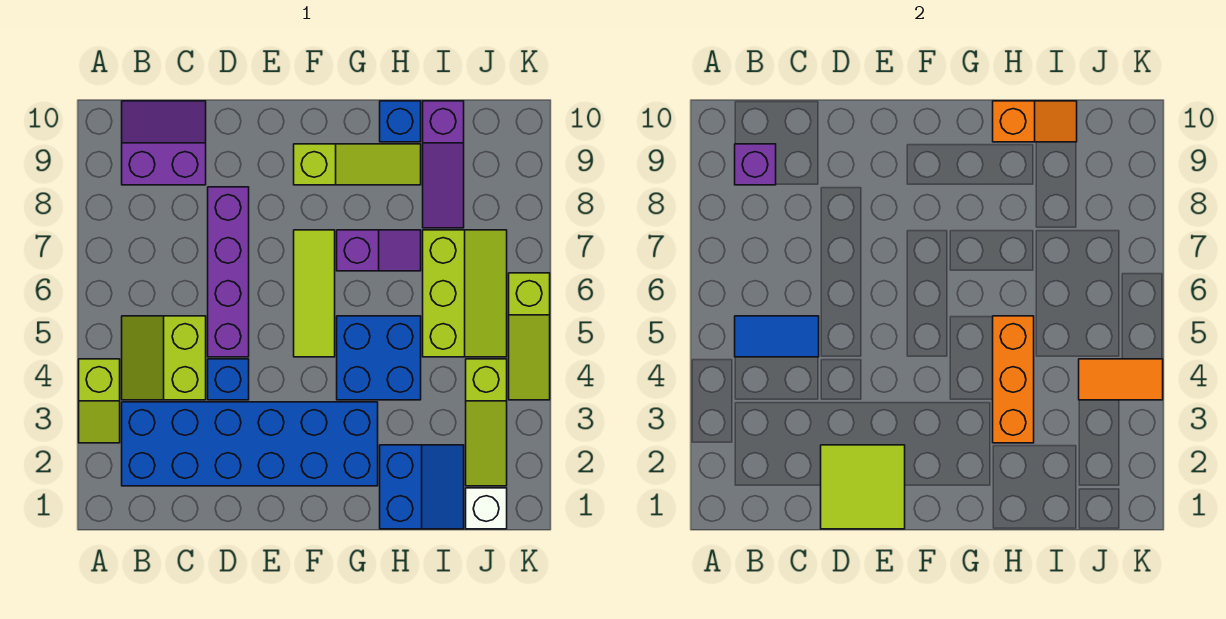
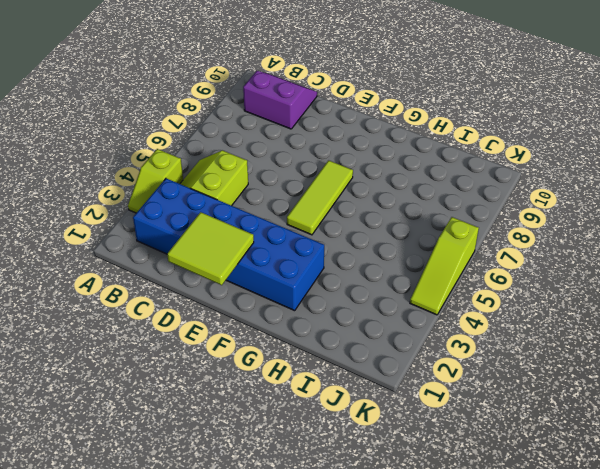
none -> blue 1x1 brick [208,359,249,400]
none -> purple 1x4 brick [208,187,249,357]
none -> lime 1x3 slope [294,144,421,185]

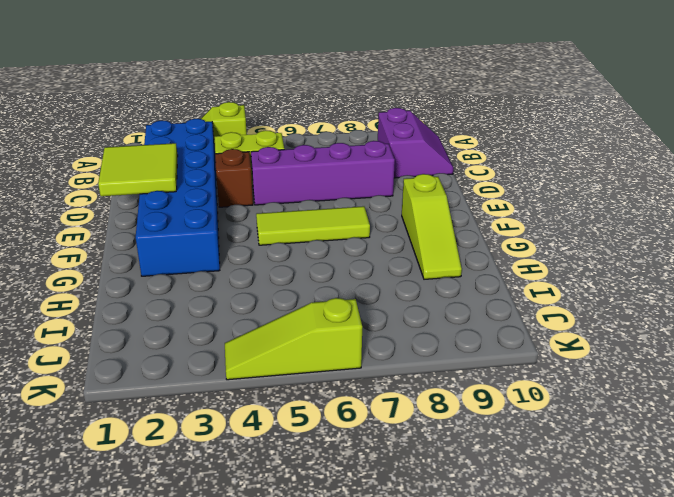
brown 1x1 brick [215,149,253,207] -> blue 1x1 brick [208,359,249,400]
none -> blue 2x2 brick [337,316,421,400]
none -> purple 1x2 slope [337,230,421,271]
none -> blue 2x2 slope [380,445,464,529]

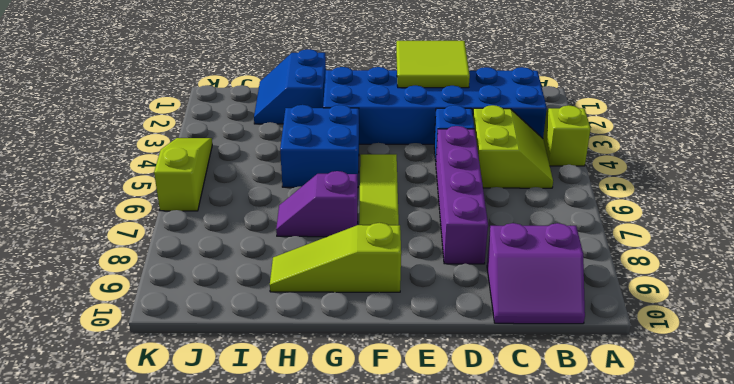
none -> blue 1x1 brick [380,101,421,142]
none -> lime 2x3 slope [423,230,507,357]
none -> purple 1x3 slope [423,101,464,228]

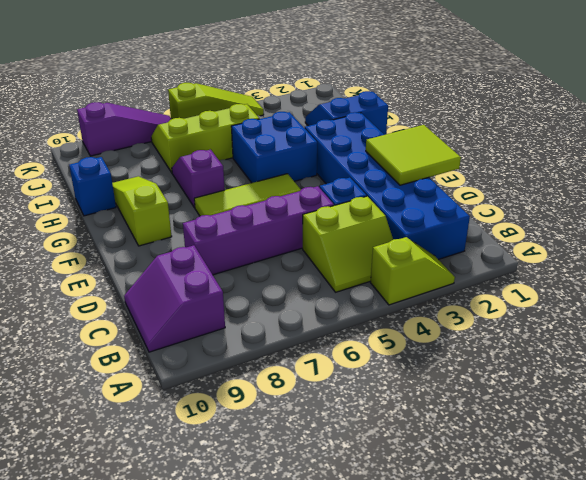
purple 1x3 slope [77,102,171,156] -> purple 1x3 slope moved to [423,101,464,228]
none -> white 1x1 brick [466,488,507,529]
none -> lime 1x3 slope [466,359,507,486]
none -> blue 1x2 tile [735,316,819,357]

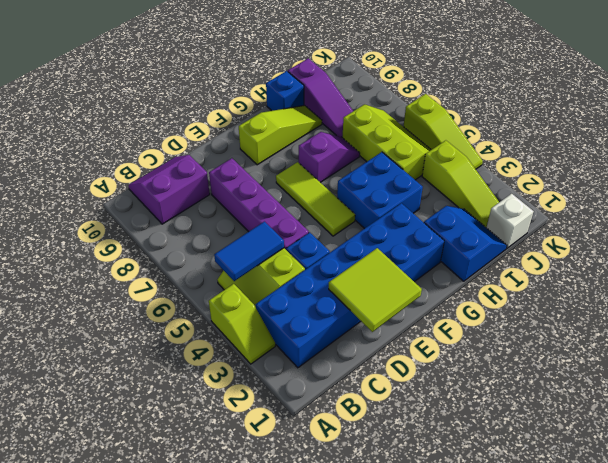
none -> purple 1x1 brick [735,144,776,185]
none -> orange 1x3 brick [993,316,1034,443]
none -> orange 1x2 slope [993,101,1077,142]

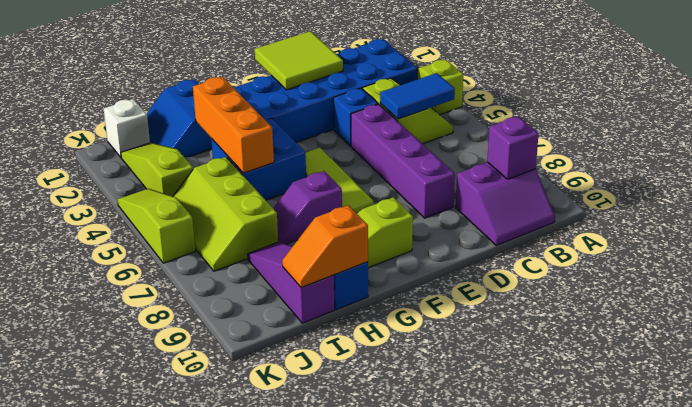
none -> orange 1x2 tile [1079,359,1163,400]

